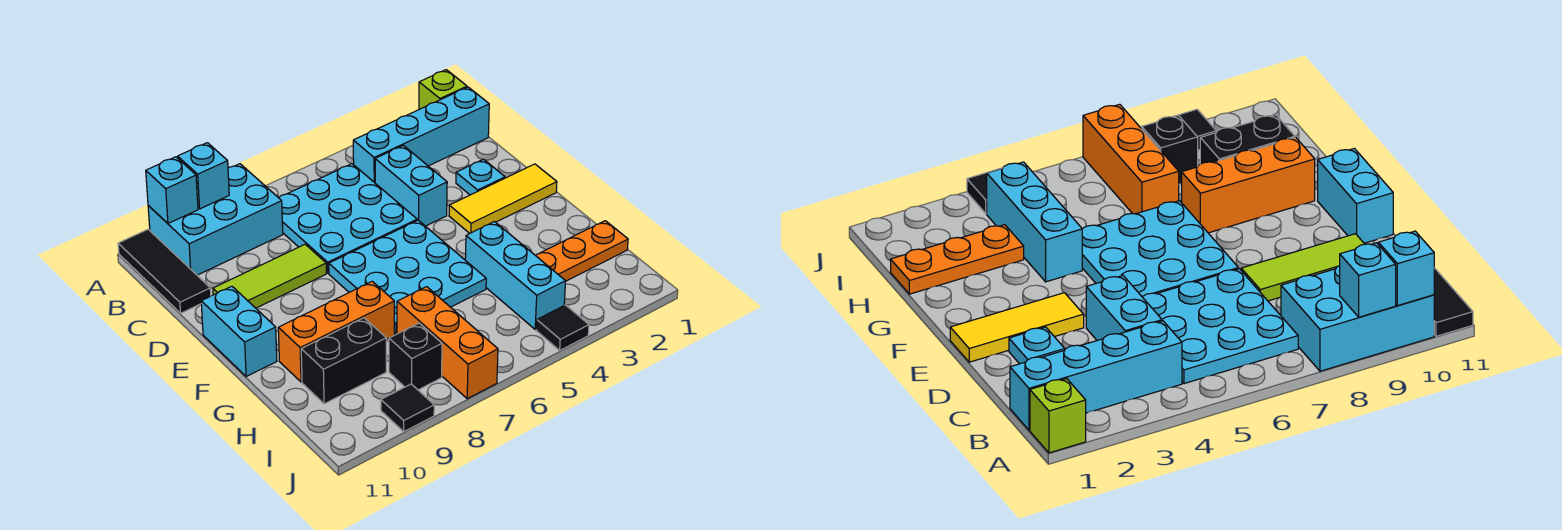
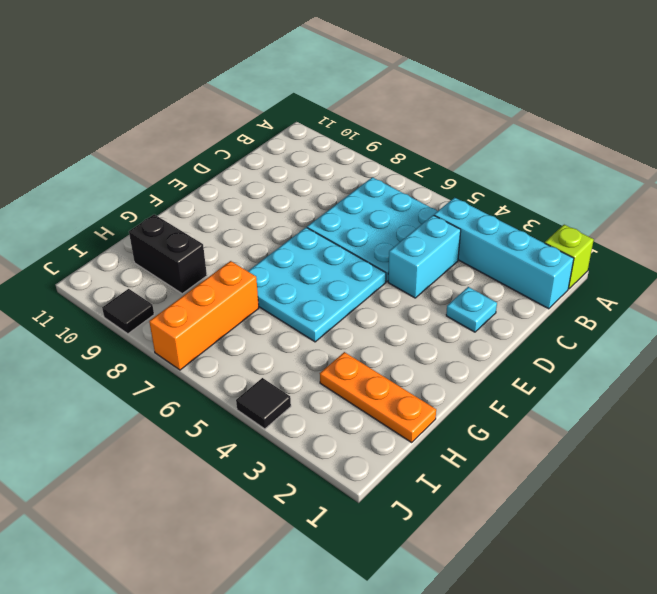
none -> cyan 2x3 brick [148,164,283,275]
none -> black 1x3 tile [118,230,211,313]
none -> lime 1x3 tile [213,244,326,308]

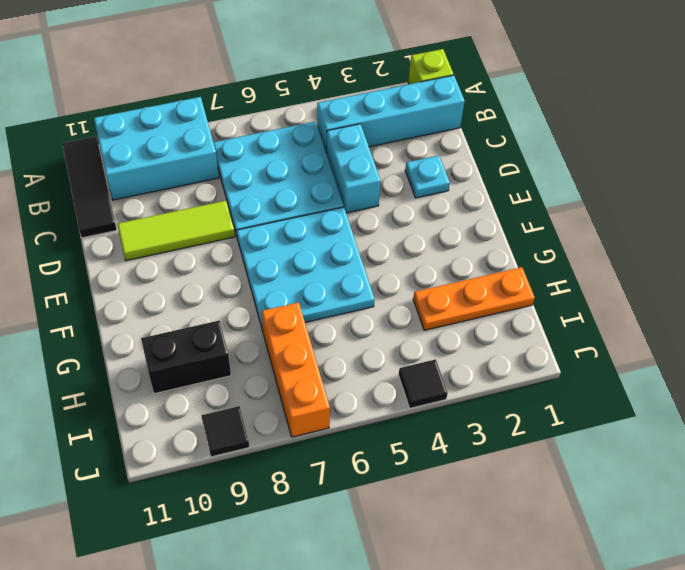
none -> yellow 1x3 tile [449,164,557,233]
none -> cyan 1x2 brick [201,286,277,377]
none -> cyan 1x3 brick [465,222,566,329]

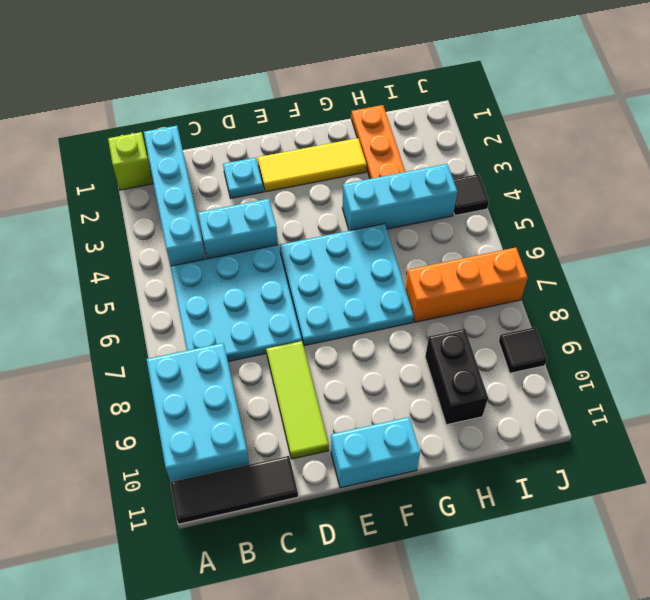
yellow 1x3 tile [258,138,367,192] -> yellow 1x3 tile turned to [449,164,557,233]
none -> orange 1x3 brick [278,281,394,382]
none -> black 1x1 brick [389,323,442,390]
none -> cyan 1x1 brick [178,143,229,209]

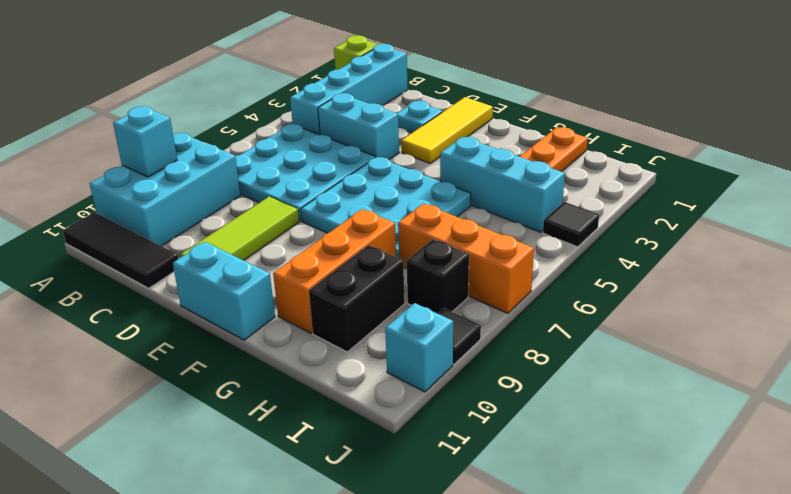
cyan 1x1 brick [385,303,453,392] -> cyan 1x1 brick moved to [146,157,198,223]

